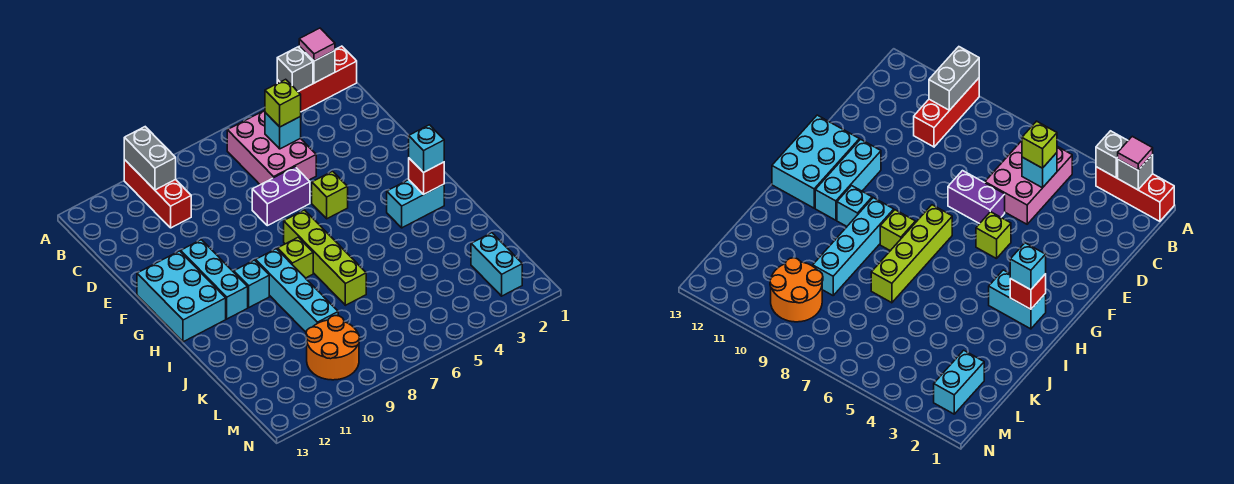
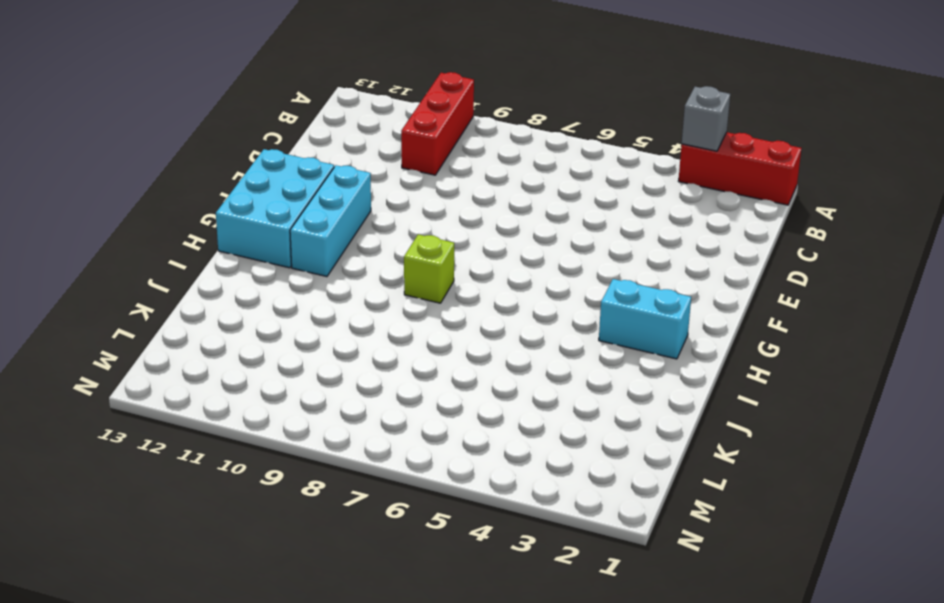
none -> pink 2x3 brick [227,110,316,185]
none -> purple 1x2 brick [252,167,310,226]
none -> lime 1x1 brick [312,171,348,219]

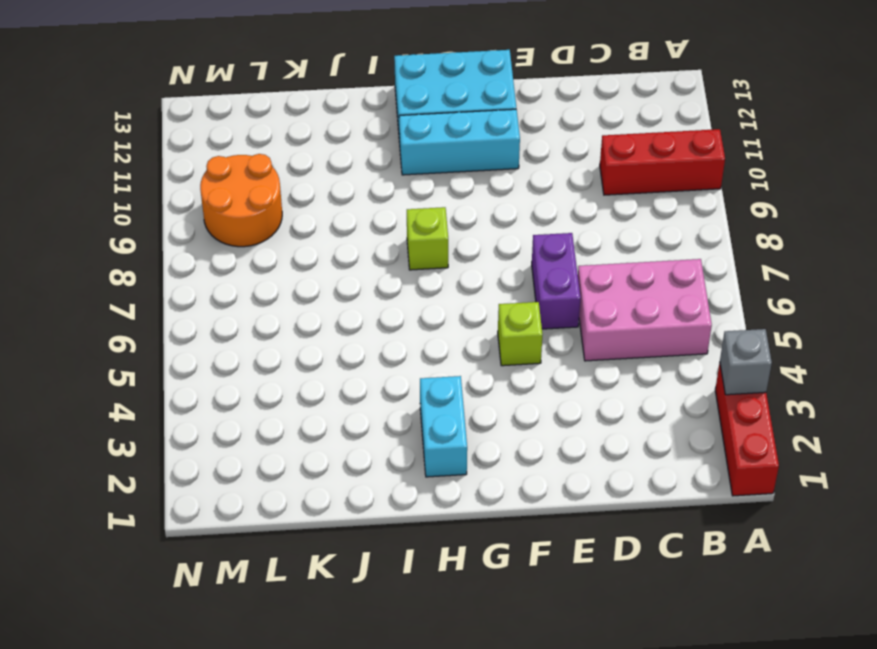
none -> lime 1x4 brick [284,210,366,305]
none -> cyan 1x4 brick [256,249,338,332]
none -> cyan 1x1 brick [234,260,269,307]

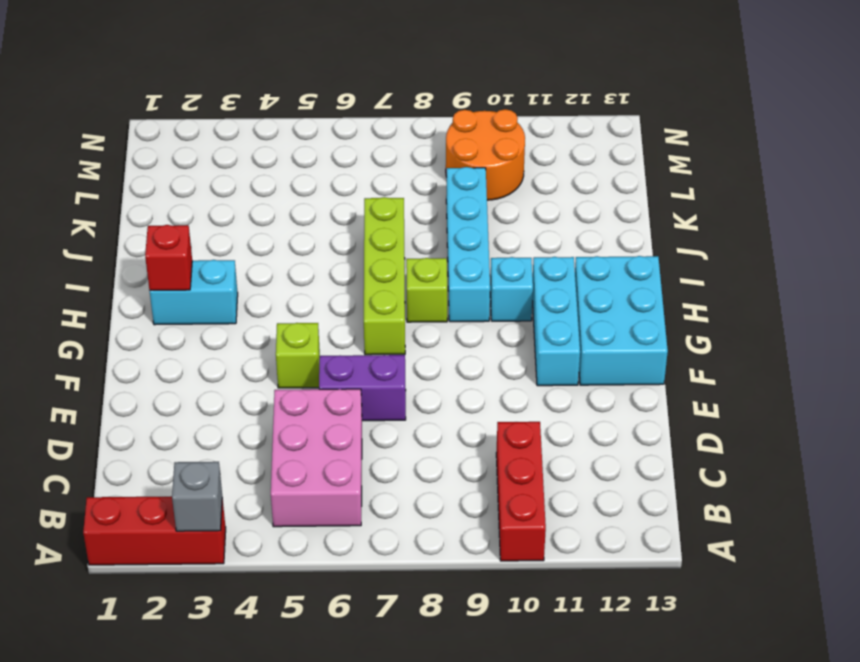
none -> cyan 1x2 brick [471,233,522,296]
none -> grey 1x1 brick [299,46,335,83]
none -> grey 1x2 brick [124,127,176,190]

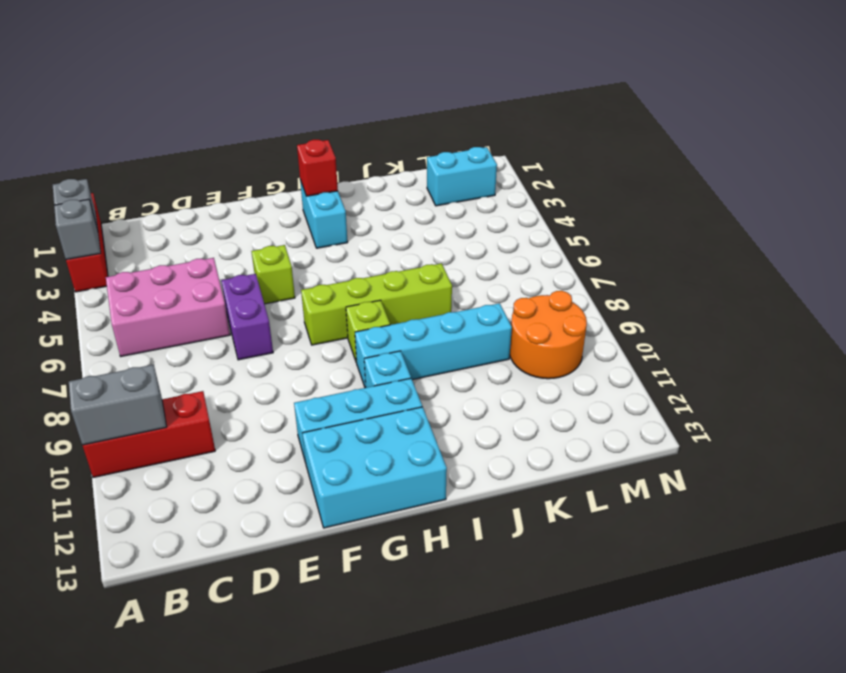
none -> cyan 1x1 brick [265,113,301,149]
none -> pink 1x1 tile [299,28,335,61]
none -> lime 1x1 brick [265,79,301,127]

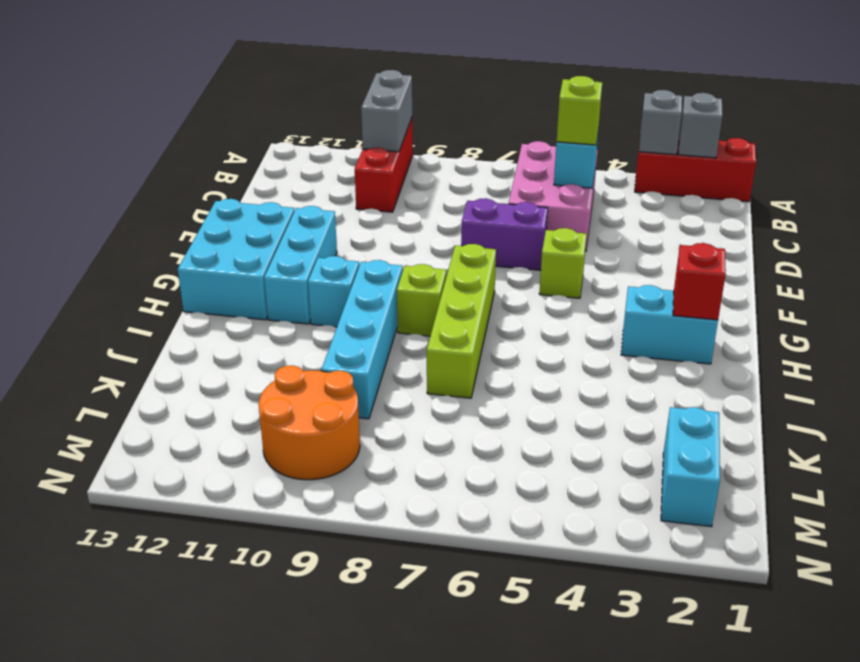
none -> pink 1x1 tile [299,28,335,61]
none -> cyan 1x1 brick [409,125,444,173]

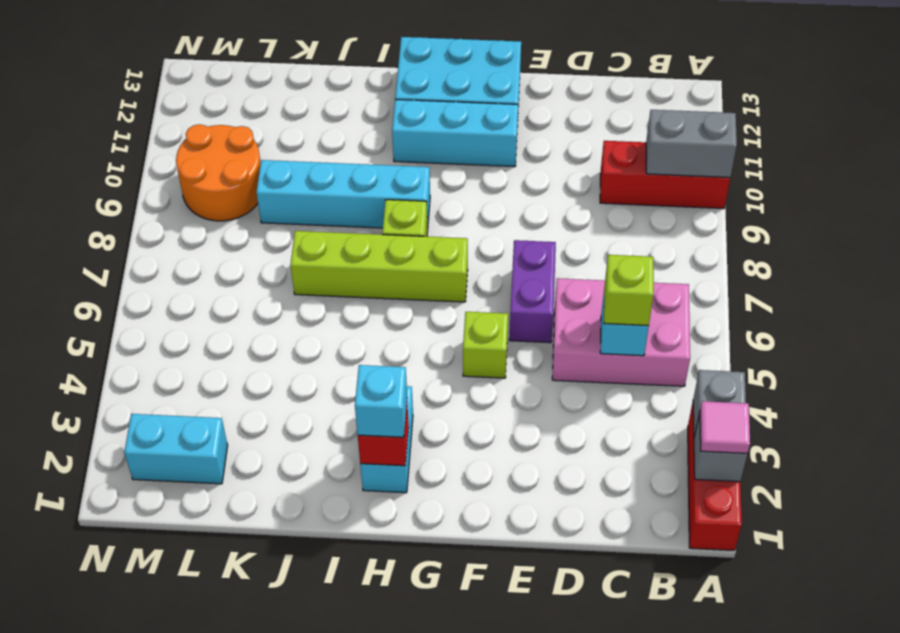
none -> cyan 1x1 brick [234,260,269,307]

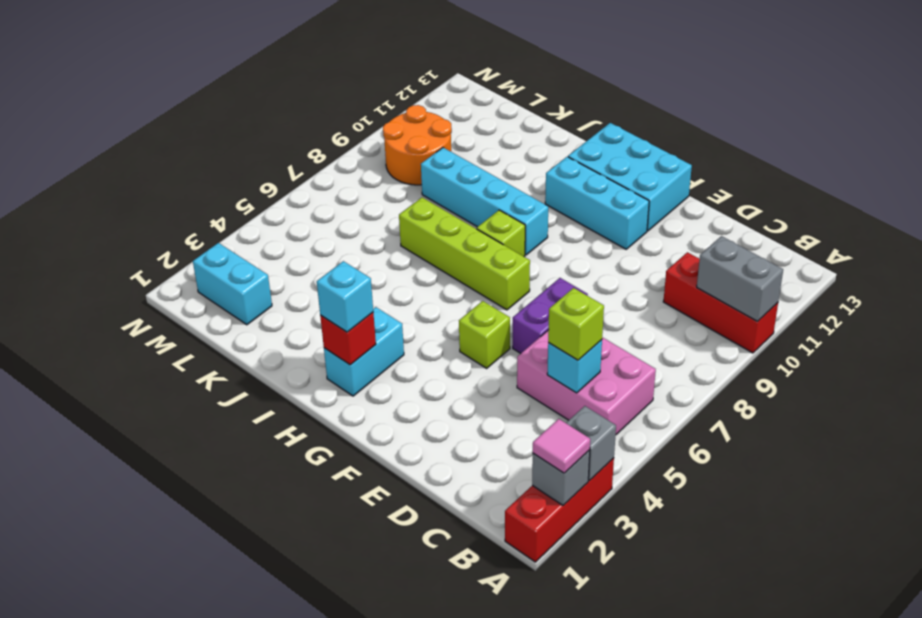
none -> cyan 1x1 brick [234,260,269,307]

